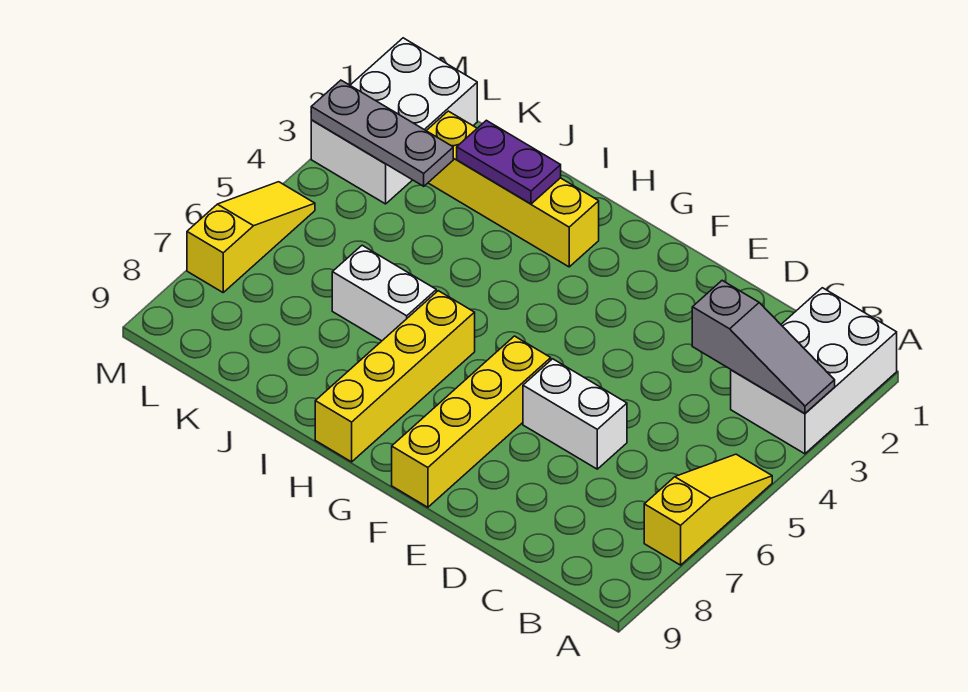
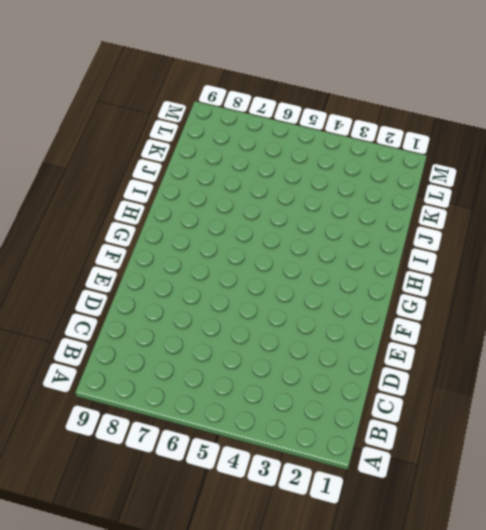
none -> white 2x3 brick [731,288,897,454]
none -> yellow 1x3 slope [644,454,772,565]
none -> white 1x2 brick [523,359,627,469]

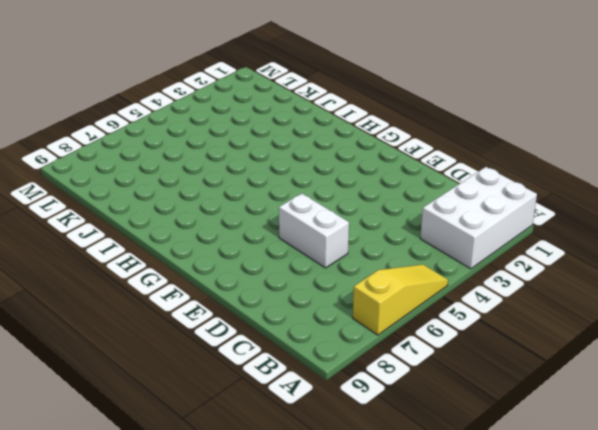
none -> yellow 1x4 brick [392,336,551,507]
none -> yellow 1x4 brick [426,111,599,267]
none -> yellow 1x4 brick [315,291,475,462]

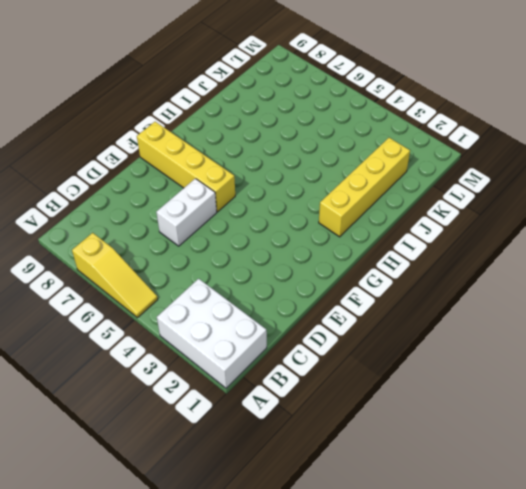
none -> yellow 1x4 brick [315,291,475,462]
none -> white 1x2 brick [332,245,436,341]
none -> white 2x3 brick [311,38,477,204]

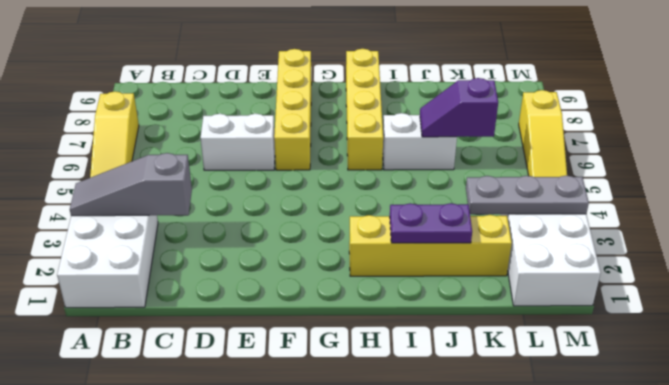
purple 1x2 slope [420,78,498,137] -> none

